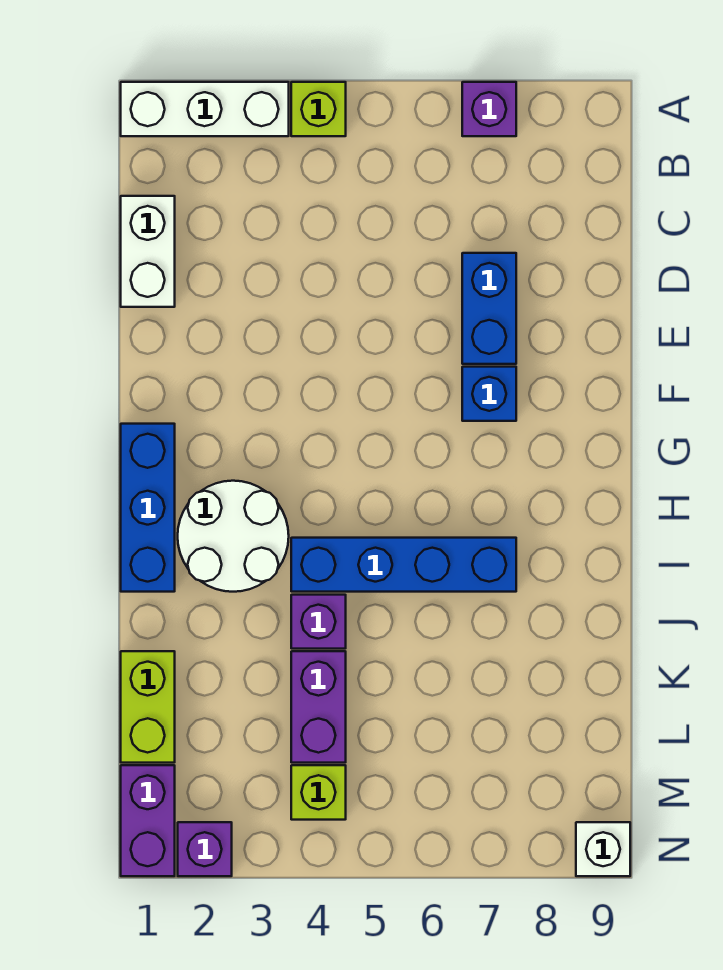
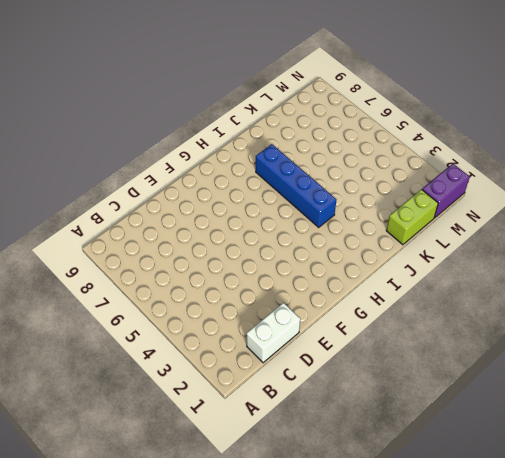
none -> white 1x3 brick [121,82,289,136]
none -> lime 1x1 brick [291,82,346,136]
none -> purple 1x1 brick [462,82,516,136]

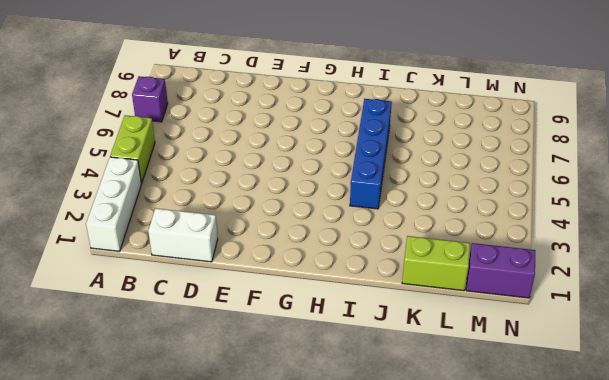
lime 1x2 brick [110,115,155,183] -> lime 1x1 brick [291,82,346,136]
none -> blue 1x2 brick [462,253,516,364]
none -> blue 1x1 brick [462,367,516,421]
none -> blue 1x3 brick [121,424,175,592]

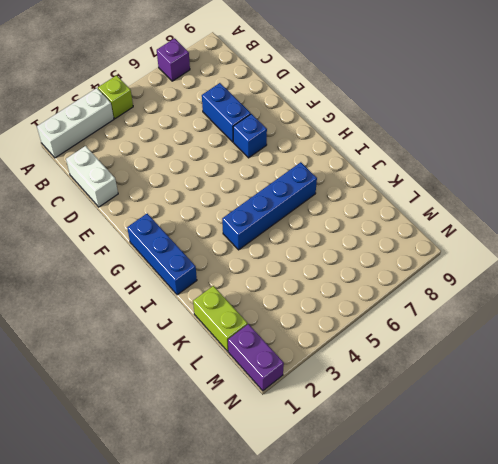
none -> white 2x2 round brick [178,481,289,592]
none -> purple 1x1 brick [291,595,346,649]
none -> purple 1x2 brick [291,651,346,763]

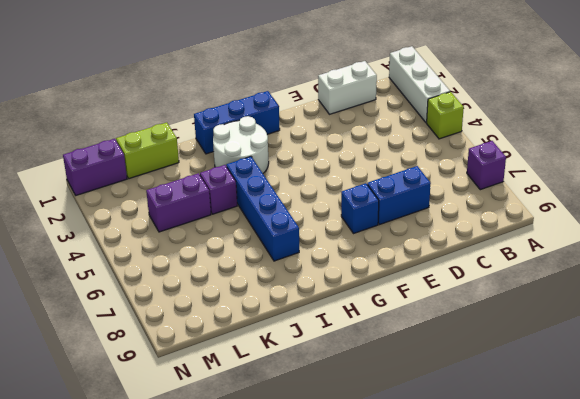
none -> lime 1x1 brick [291,765,346,820]
none -> purple 1x1 brick [178,822,232,876]
none -> white 1x1 brick [576,822,630,876]

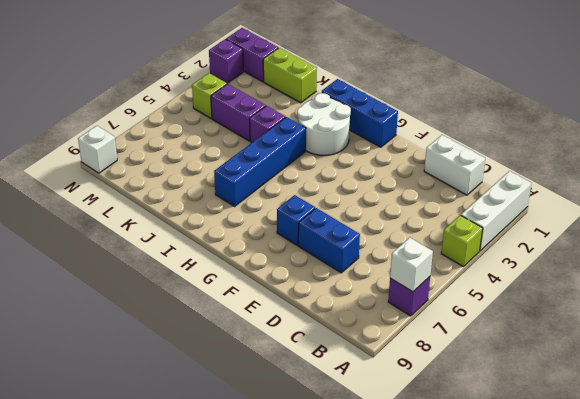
white 1x1 brick [390,238,433,292] -> none

